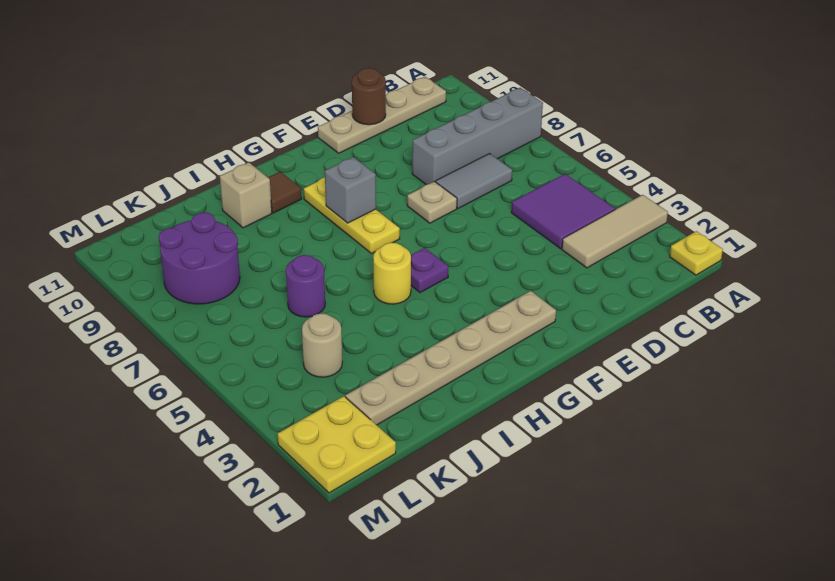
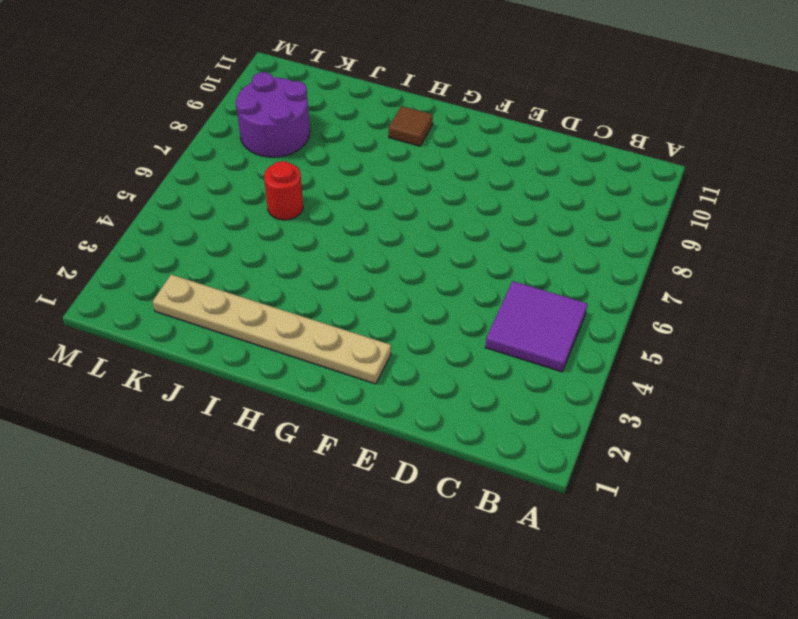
red 1x1 round brick [264,161,303,220] -> purple 1x1 round brick [286,255,325,317]
none -> yellow 1x1 plate [670,231,723,275]
none -> tan 1x3 tile [562,195,668,268]
none -> grey 1x4 brick [412,88,543,185]

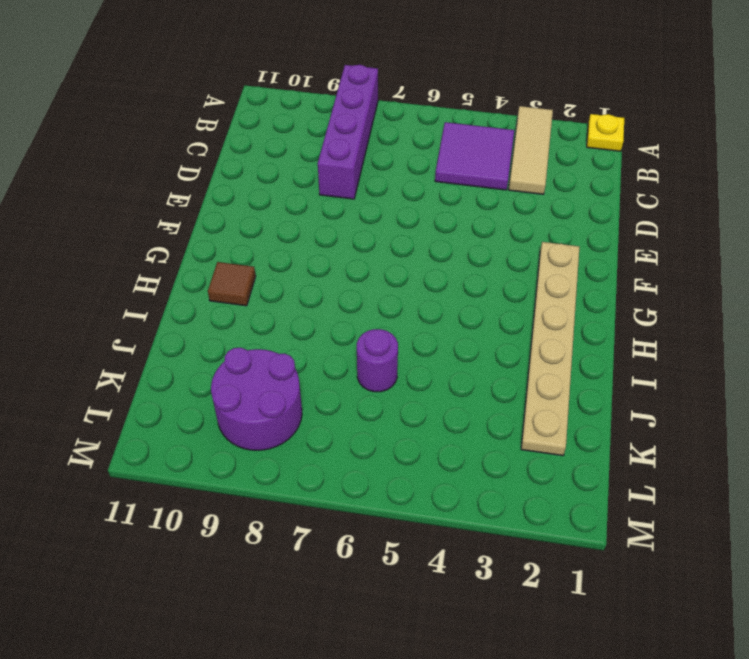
purple 1x4 brick [318,65,378,199] -> grey 1x4 brick [412,88,543,185]
none -> tan 1x4 plate [318,77,446,153]
none -> grey 1x2 tile [436,154,512,208]
none -> tan 1x1 plate [407,181,457,223]

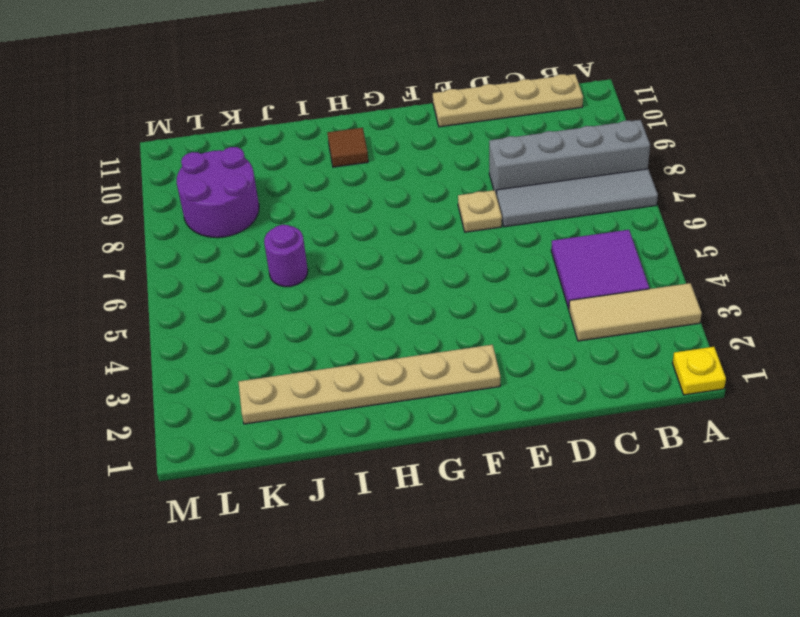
grey 1x4 tile [497,169,658,227] -> grey 1x2 tile [436,154,512,208]
none -> purple 1x1 plate [411,248,448,293]
none -> yellow 1x3 plate [304,178,400,254]
none -> yellow 1x1 round brick [373,243,411,304]

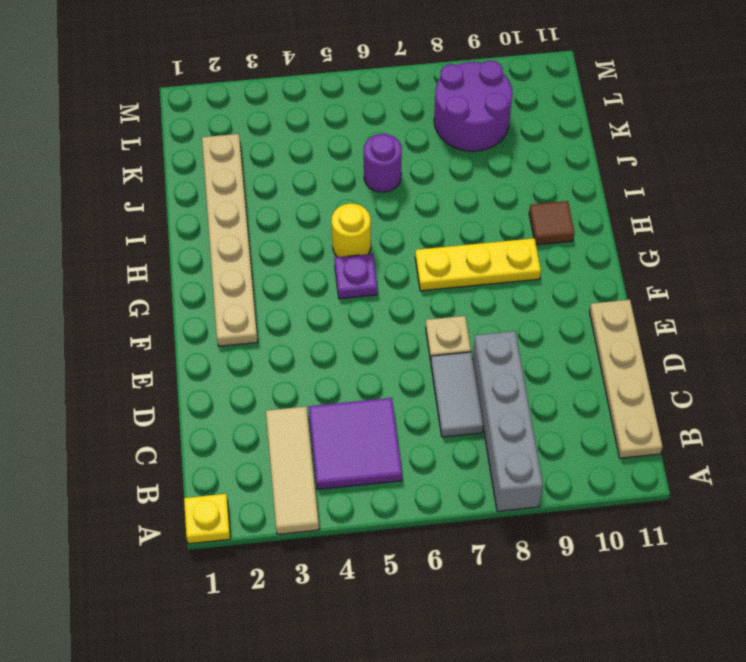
none -> tan 1x1 brick [220,162,272,228]
none -> tan 1x1 round brick [302,313,342,377]
none -> yellow 2x2 plate [278,396,396,493]

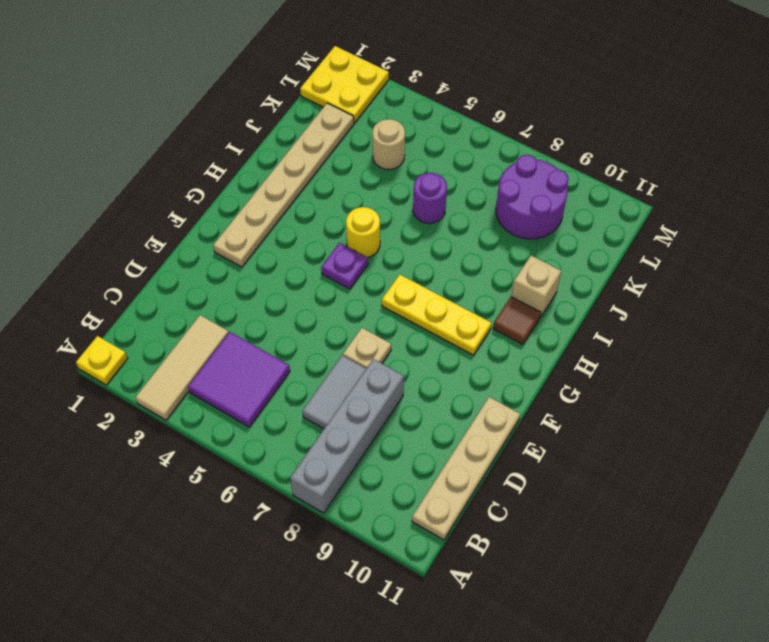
none -> brown 1x1 round brick [352,68,386,125]
none -> grey 1x1 brick [325,157,376,223]

